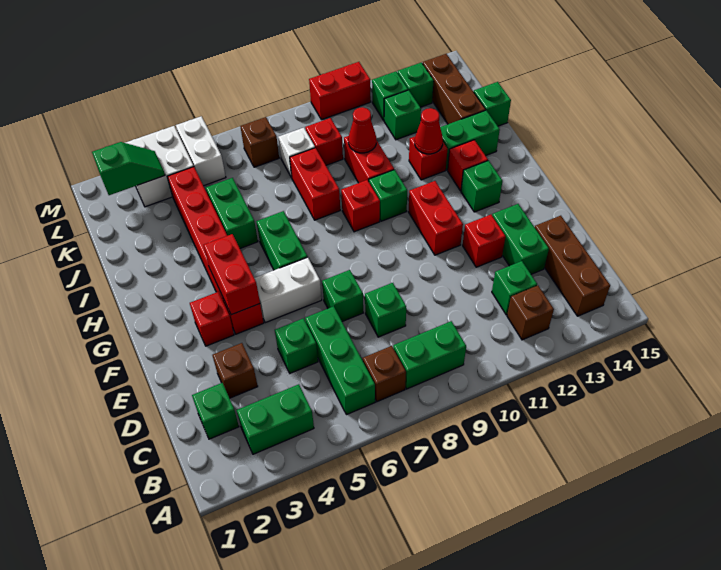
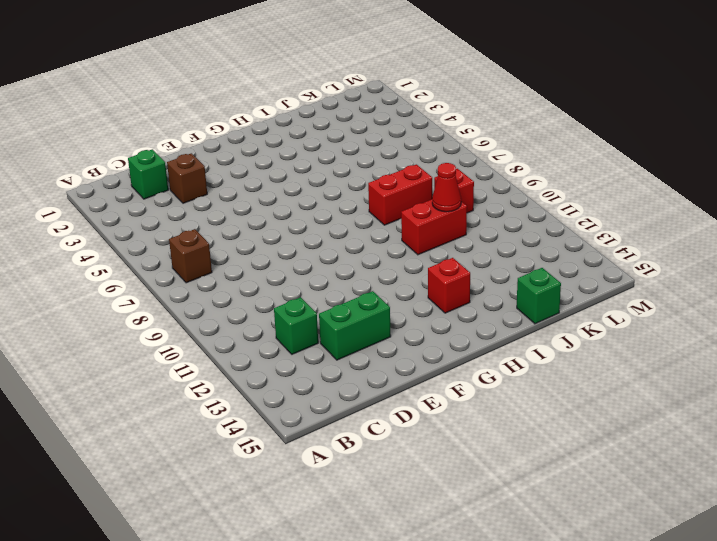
none -> green 1x2 brick [237,384,314,454]
none -> green 1x3 brick [305,306,375,415]
none -> green 1x2 brick [393,321,466,389]
none -> brown 1x1 brick [507,285,554,340]

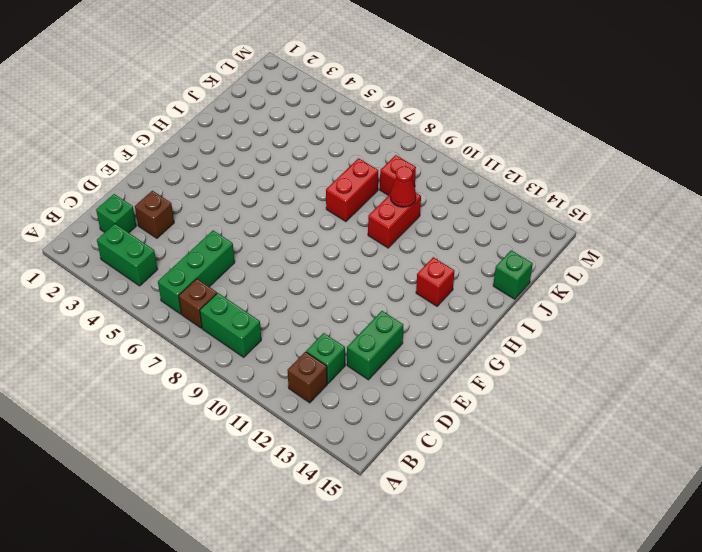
none -> brown 1x3 brick [535,216,610,316]
none -> green 1x1 brick [275,318,318,373]
none -> green 1x1 brick [365,283,406,337]
none -> green 1x1 brick [322,270,363,322]

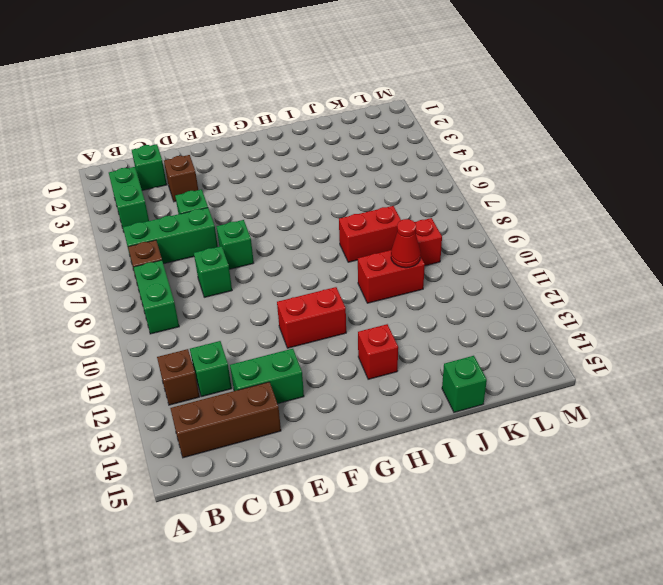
none -> red 1x1 brick [463,215,506,267]
none -> red 1x1 brick [190,292,234,346]
none -> red 1x6 brick [167,167,264,334]
none -> white 1x2 brick [254,257,322,323]

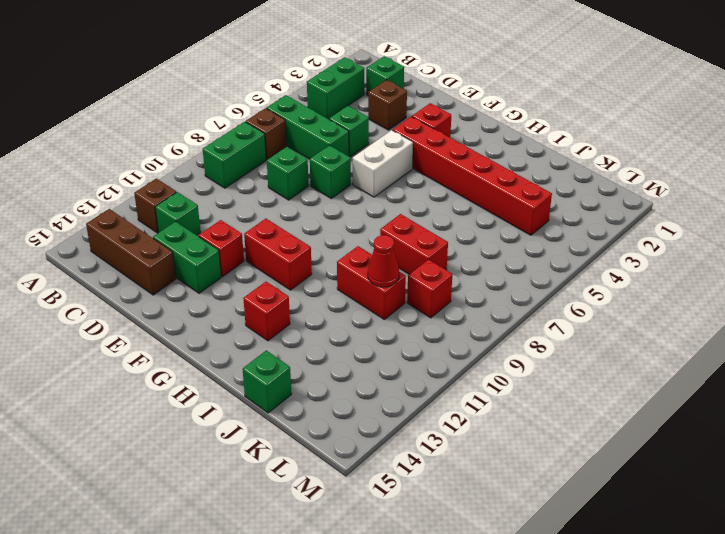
none -> green 1x2 brick [256,211,307,270]
none -> green 1x1 brick [461,161,502,212]
none -> red 1x1 brick [341,180,380,232]
none -> green 1x1 brick [369,170,407,221]

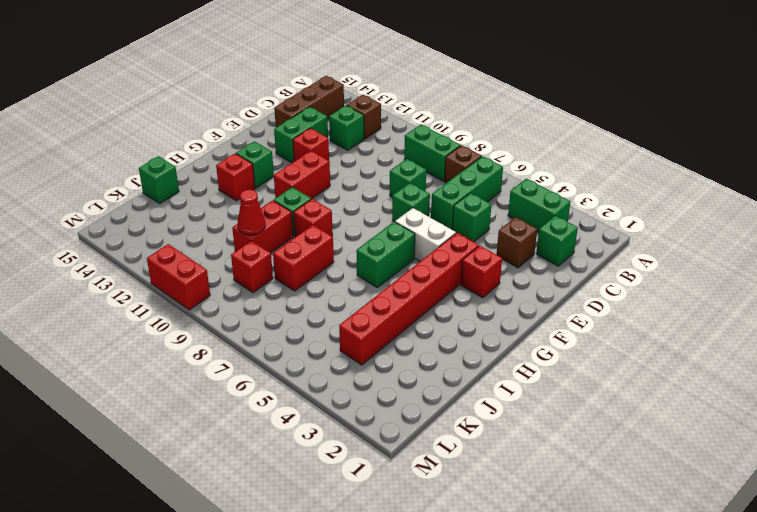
none -> green 1x2 brick [206,178,258,248]
none -> red 1x1 brick [409,137,448,180]
none -> green 1x2 brick [440,110,500,170]
none -> brown 1x3 brick [422,54,486,124]

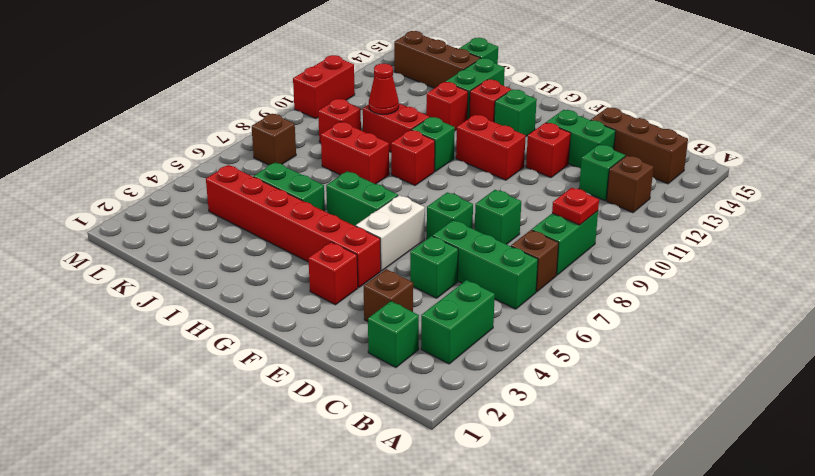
red 1x1 plate [552,188,599,225] -> none
none -> white 1x1 brick [278,128,315,178]
none -> green 1x1 brick [384,90,421,140]
none -> white 2x2 brick [125,126,194,207]
none -> white 1x2 brick [176,116,226,186]

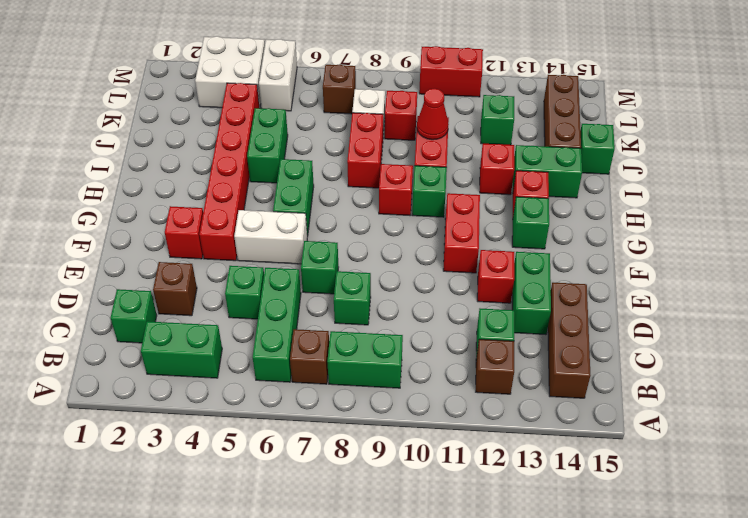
none -> green 1x1 brick [372,71,408,120]
none -> green 1x1 brick [398,63,434,107]
none -> red 1x2 brick [204,234,260,315]
none -> red 1x1 cone [415,108,443,154]

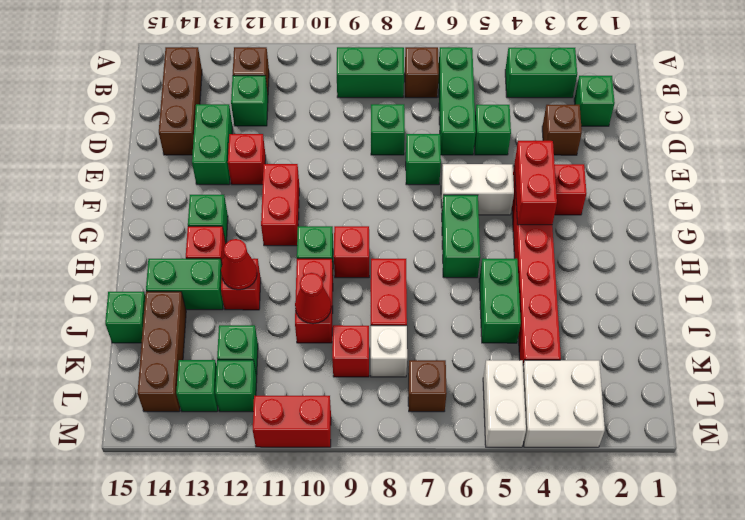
none -> green 1x2 slope [92,142,165,195]

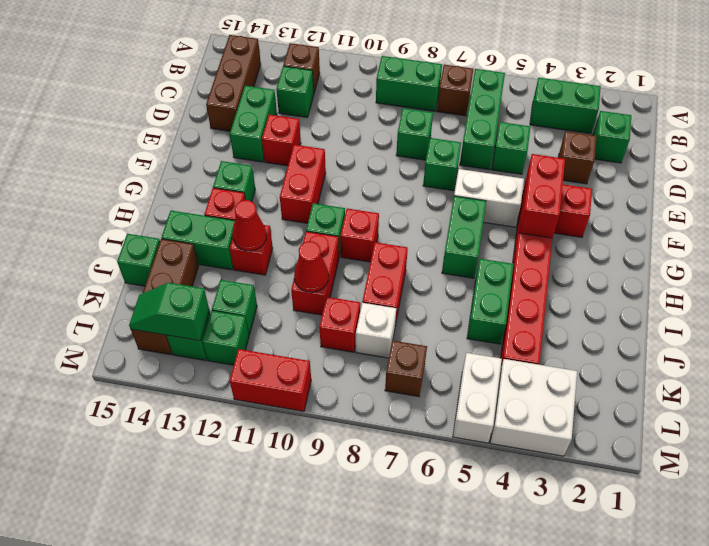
green 1x2 slope [129,283,210,341] -> green 1x2 slope moved to [92,142,165,195]

